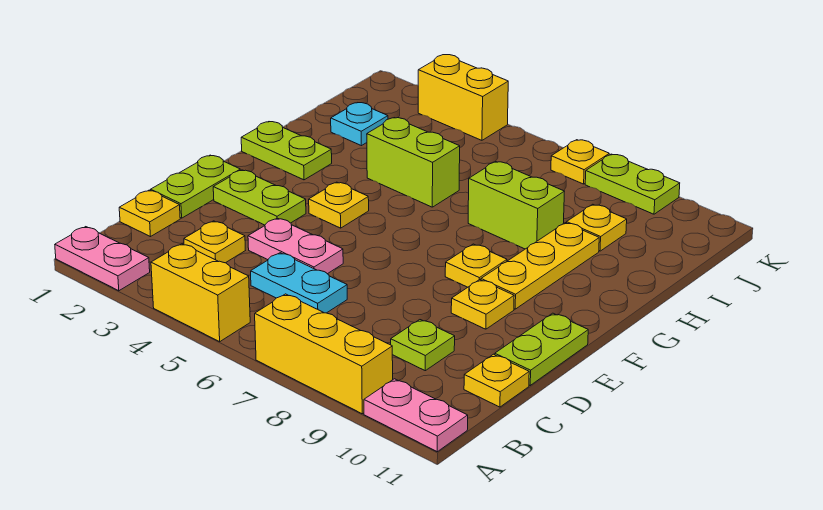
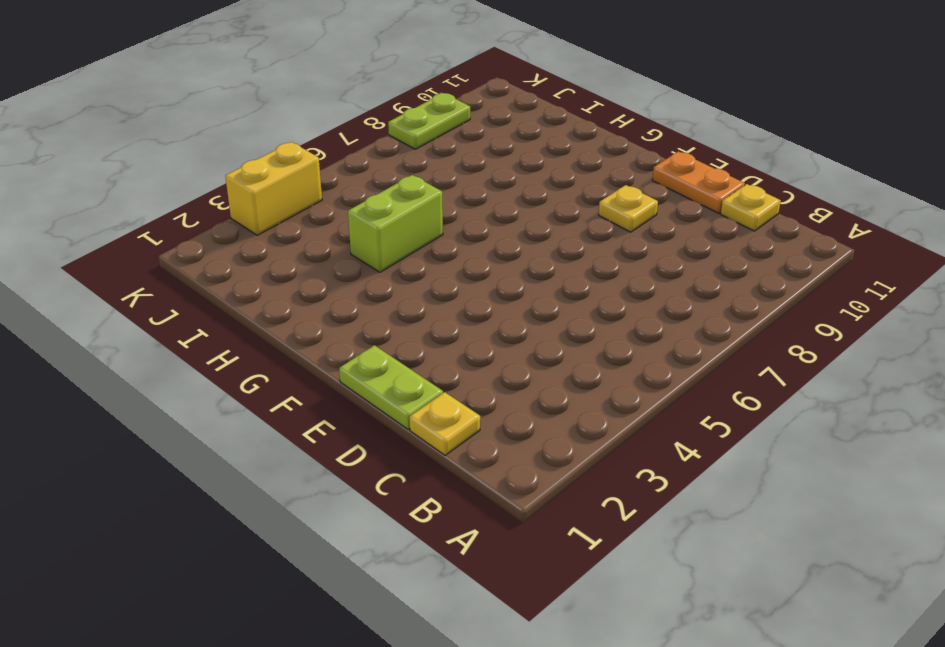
orange 1x2 plate [652,151,745,213] -> lime 1x2 plate [495,313,588,385]
none -> pink 1x2 plate [55,227,150,291]
none -> yellow 1x2 brick [151,244,250,342]
none -> yellow 1x3 brick [255,294,393,414]

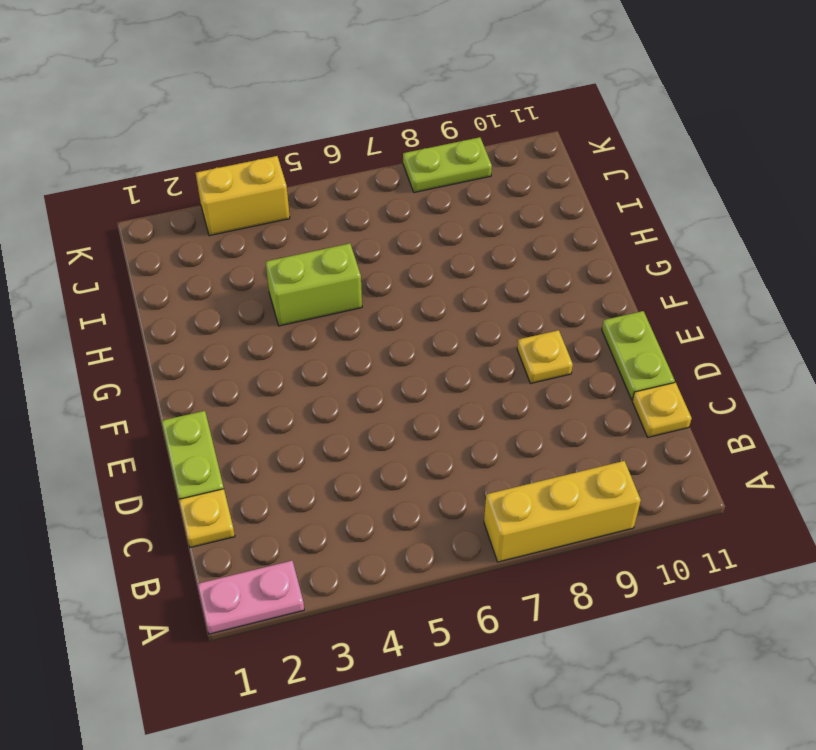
none -> yellow 1x2 brick [151,244,250,342]
none -> pink 1x2 plate [364,379,468,452]
none -> yellow 1x1 plate [184,221,245,263]

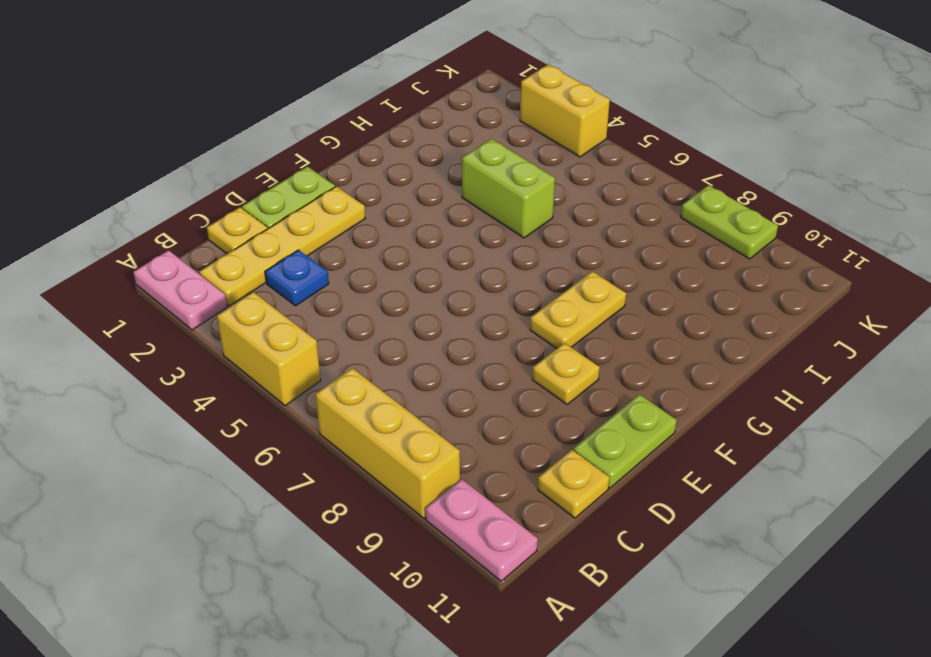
yellow 1x4 plate [199,186,366,306] -> lime 1x2 plate [213,170,306,225]
blue 1x1 plate [265,250,329,306] -> yellow 1x1 plate [184,221,245,263]
yellow 1x2 plate [530,271,626,349] -> yellow 1x1 plate [445,244,507,287]
none -> cyan 1x2 plate [251,253,347,313]
none -> lime 1x1 plate [391,320,455,371]
none -> pink 1x2 plate [248,218,343,274]

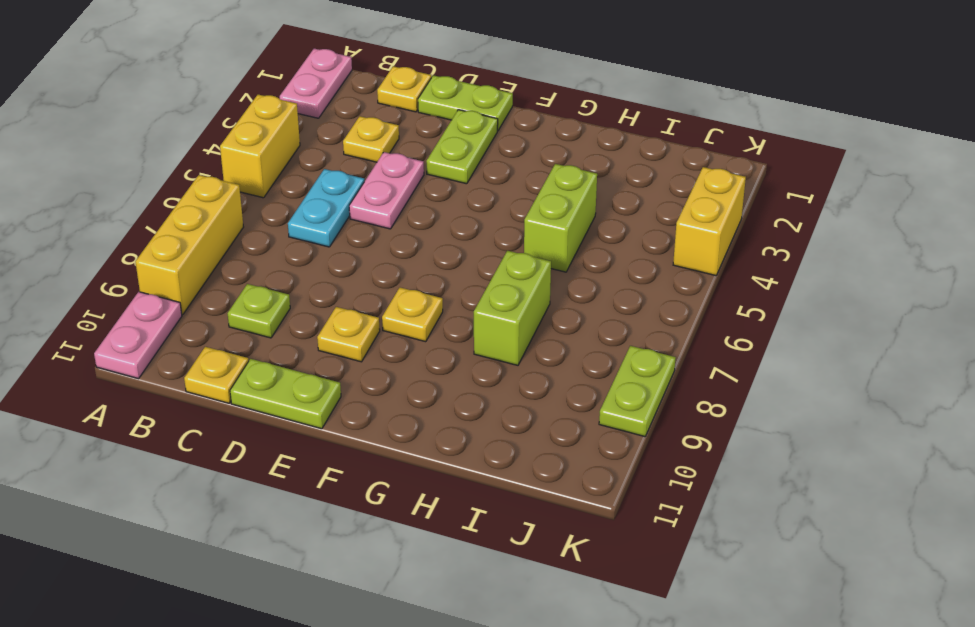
none -> yellow 1x1 plate [309,182,369,228]
none -> yellow 1x3 plate [481,223,599,309]
none -> lime 1x2 plate [241,122,332,180]

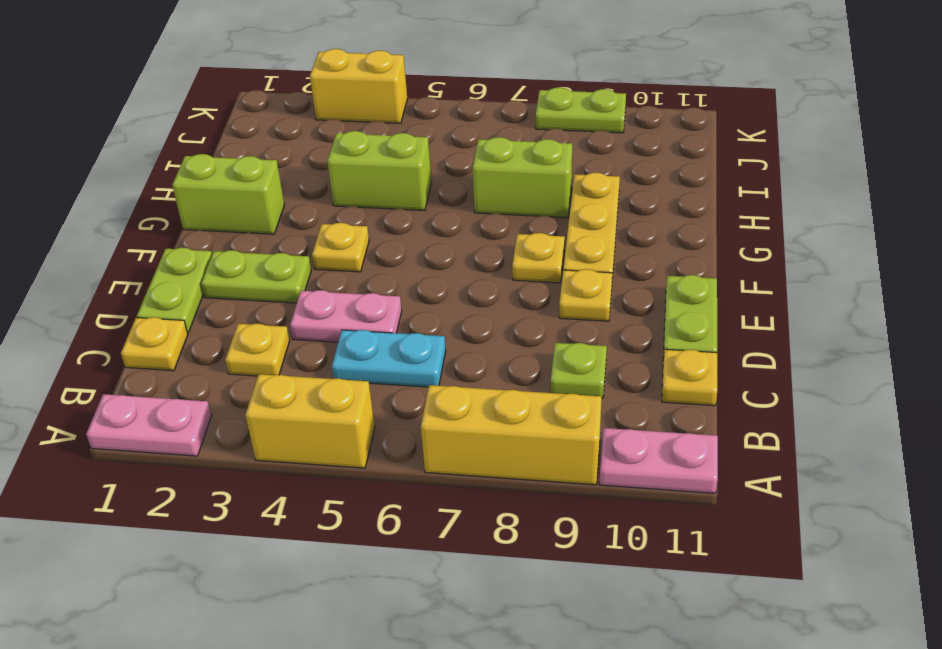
lime 1x2 brick [172,154,284,234] -> lime 1x2 plate [241,122,332,180]
none -> cyan 1x1 plate [331,103,388,146]
none -> yellow 1x1 plate [567,204,627,251]
none -> yellow 1x1 plate [551,140,609,184]

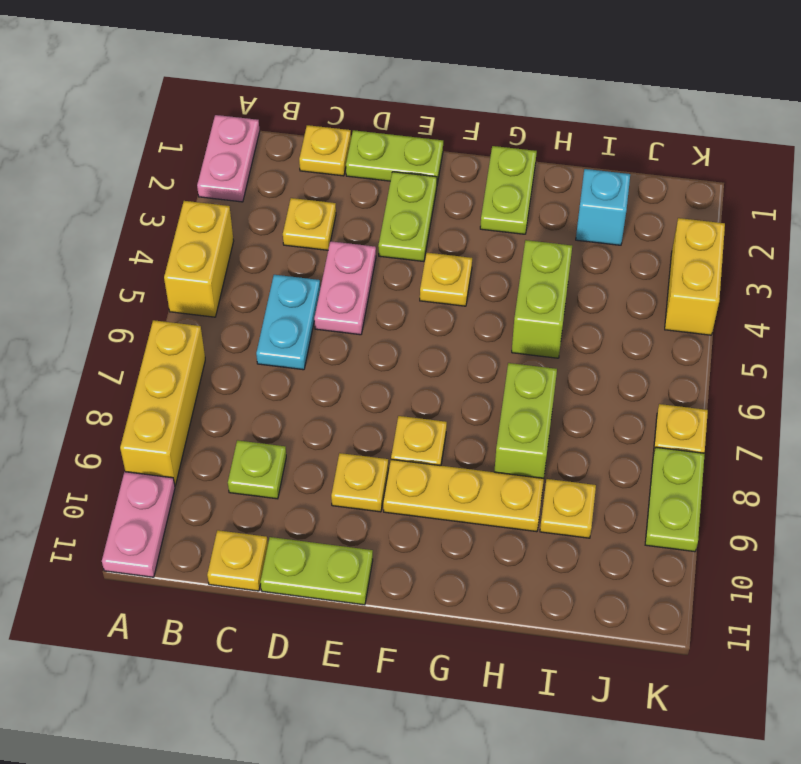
cyan 1x1 brick [576,169,630,245] -> cyan 1x1 plate [331,103,388,146]

